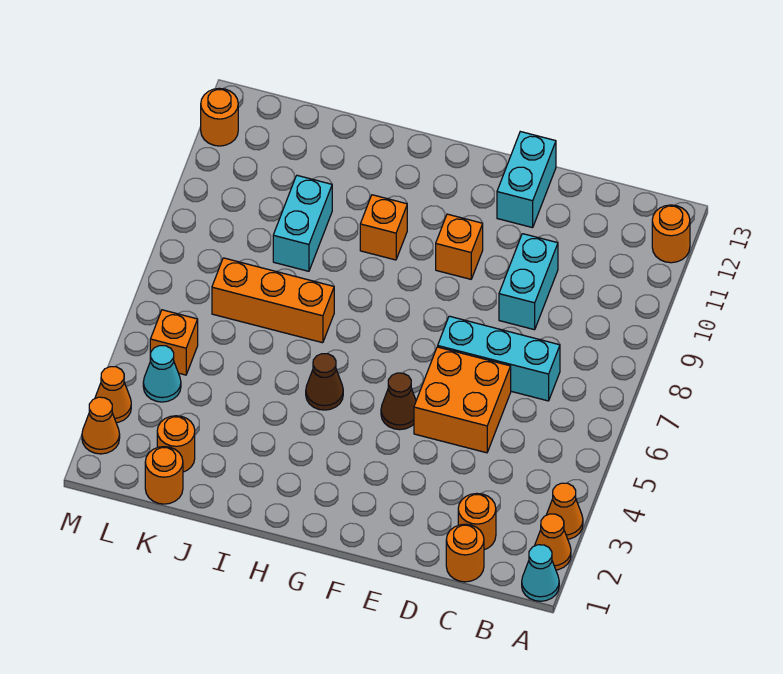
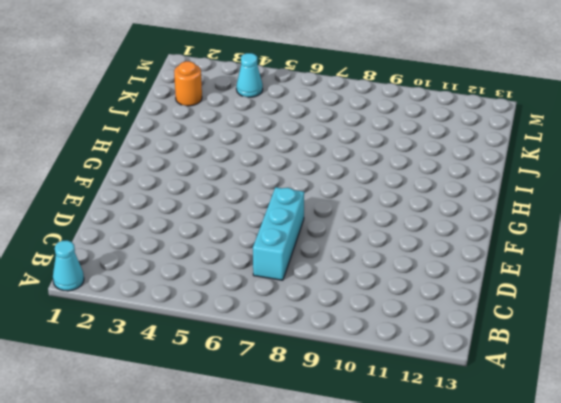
none -> orange 1x1 cone [535,514,571,570]
none -> orange 1x1 cone [547,483,583,539]
none -> orange 1x1 round brick [652,205,690,263]

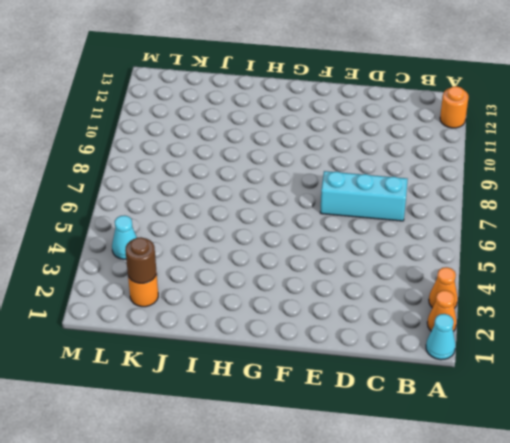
brown 1x1 round brick [125,237,156,283] -> none
none -> orange 1x1 round brick [446,524,484,582]
none -> orange 1x1 round brick [458,493,496,550]
none -> orange 2x2 brick [414,347,511,453]

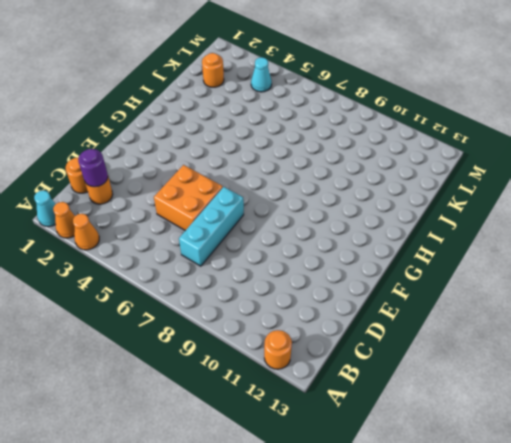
purple 1x1 round brick [78,149,108,187] -> none
none -> cyan 1x2 brick [499,234,558,330]
none -> cyan 1x2 brick [497,132,556,228]
none -> brown 1x1 cone [381,373,416,430]

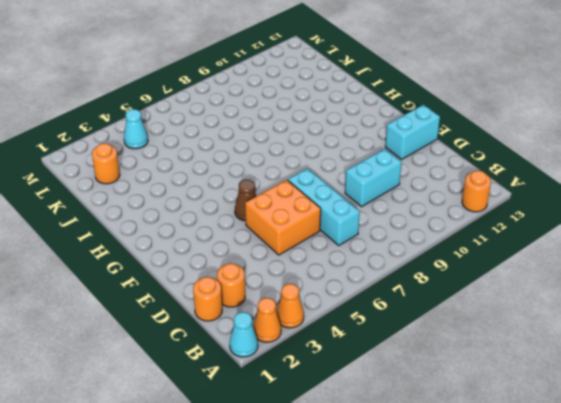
none -> orange 1x1 brick [436,214,483,279]
none -> brown 1x1 cone [306,354,343,410]
none -> orange 1x1 brick [360,195,407,260]

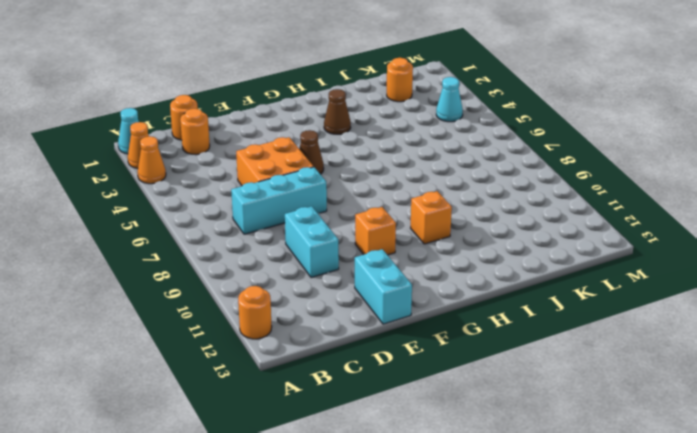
brown 1x1 cone [324,89,351,134] -> brown 1x1 cone moved to [306,354,343,410]
none -> orange 1x3 brick [212,258,334,343]
none -> cyan 1x2 brick [273,175,332,271]
none -> orange 1x1 round brick [145,447,183,504]

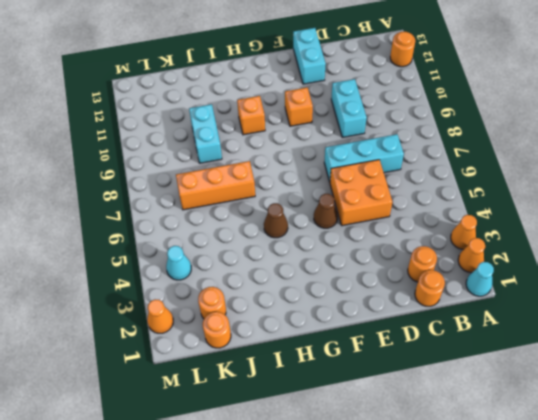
none -> orange 1x1 brick [150,310,198,375]
none -> orange 1x1 cone [95,367,131,423]
none -> orange 1x1 round brick [201,88,238,146]

